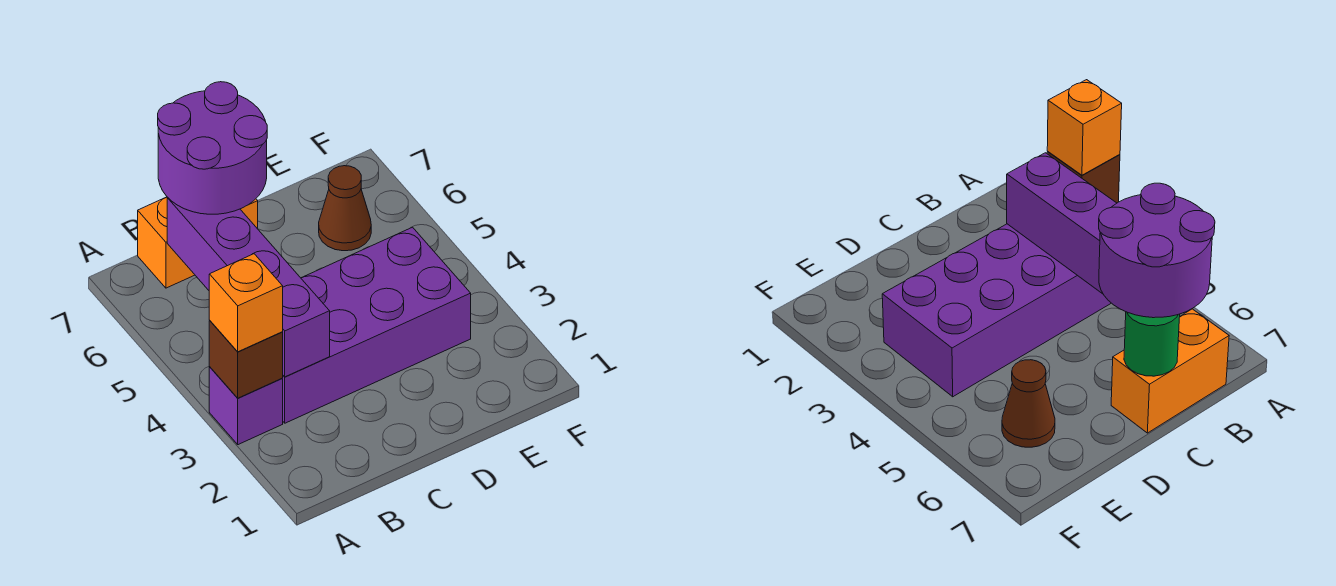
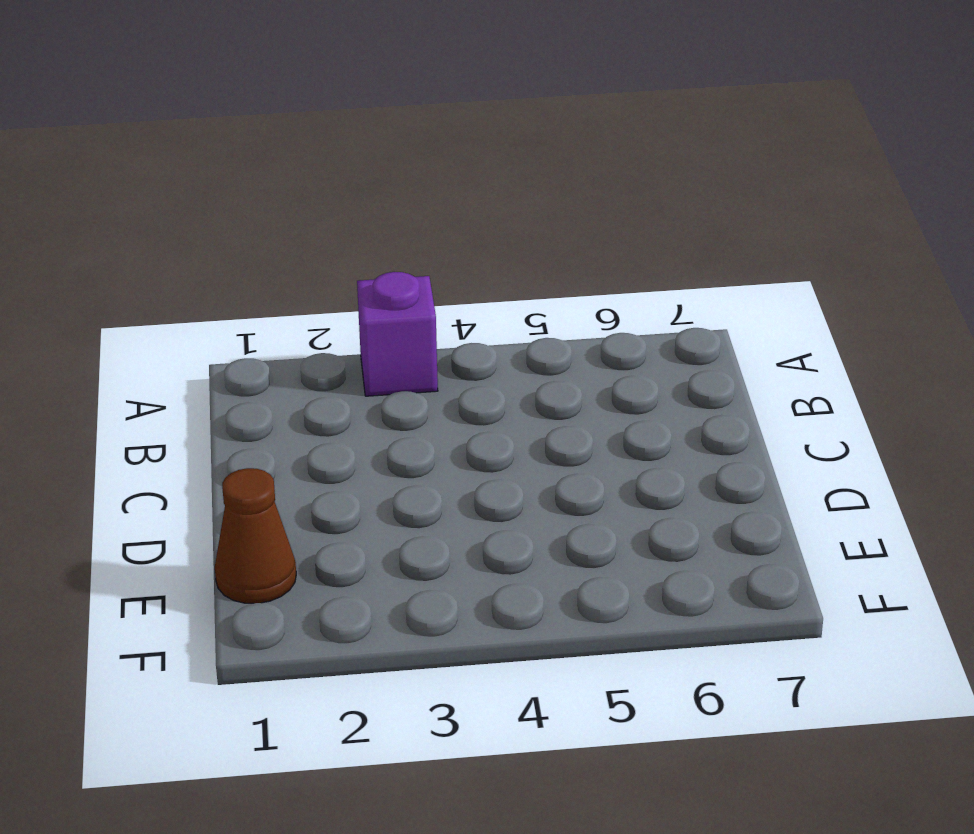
brown 1x1 cone [215,468,296,603] -> brown 1x1 cone moved to [319,166,371,251]
none -> purple 2x4 brick [282,227,471,423]
none -> orange 1x2 brick [138,197,258,288]

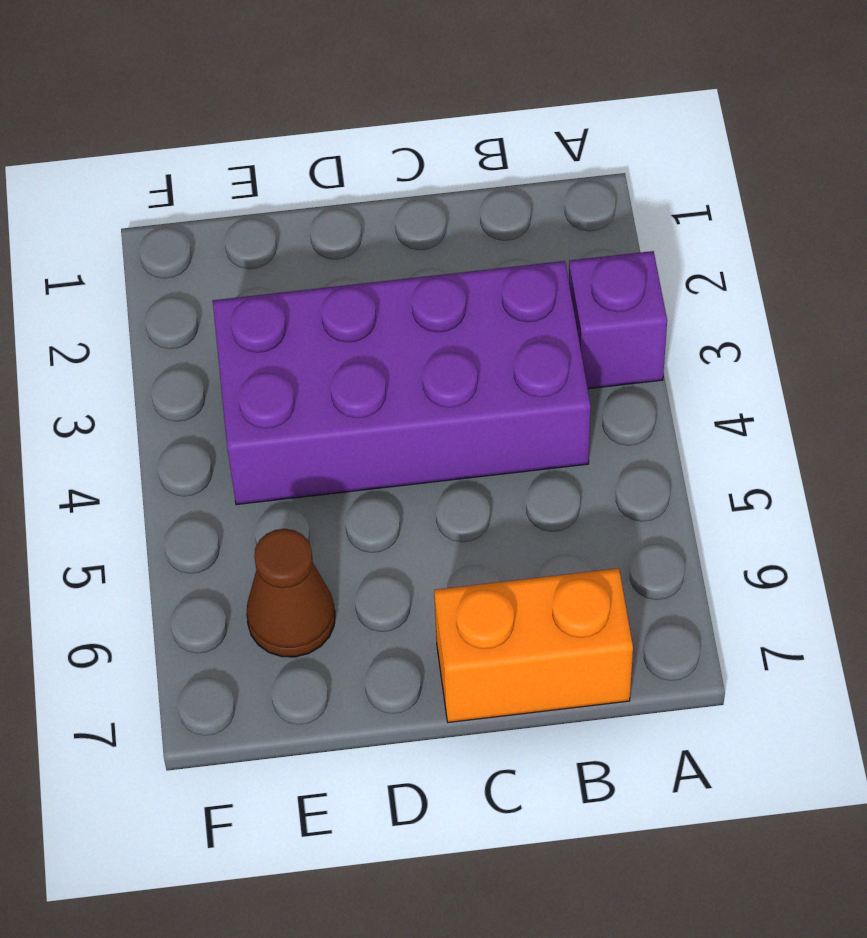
none -> brown 1x1 brick [209,321,283,398]
none -> purple 1x4 brick [167,198,330,377]

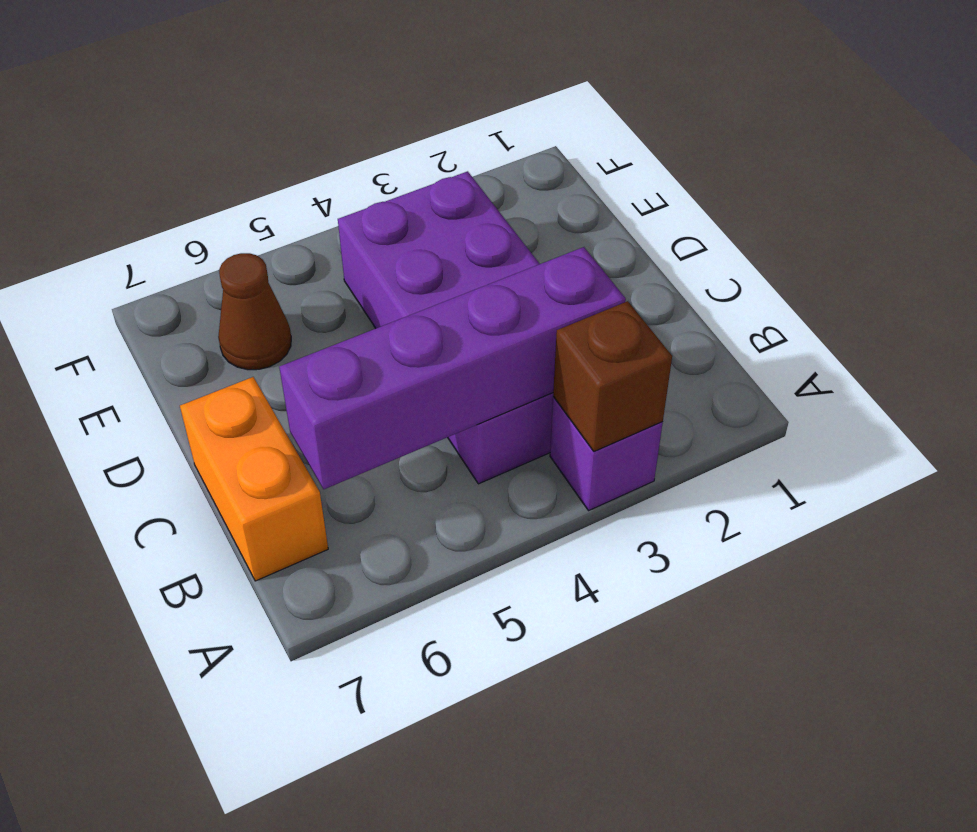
none -> green 1x1 round brick [1124,312,1180,376]
none -> orange 1x1 brick [209,254,283,352]

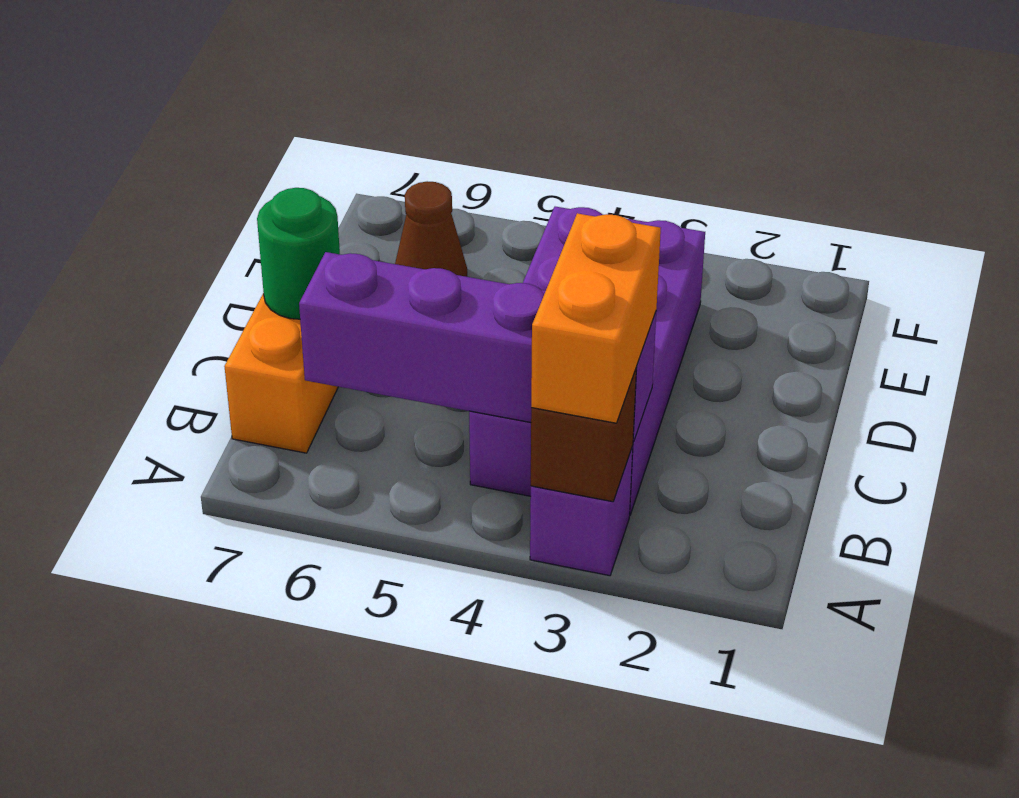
orange 1x2 brick [531,213,661,423] -> orange 1x1 brick [209,254,283,352]
none -> purple 2x2 round brick [158,82,267,214]

